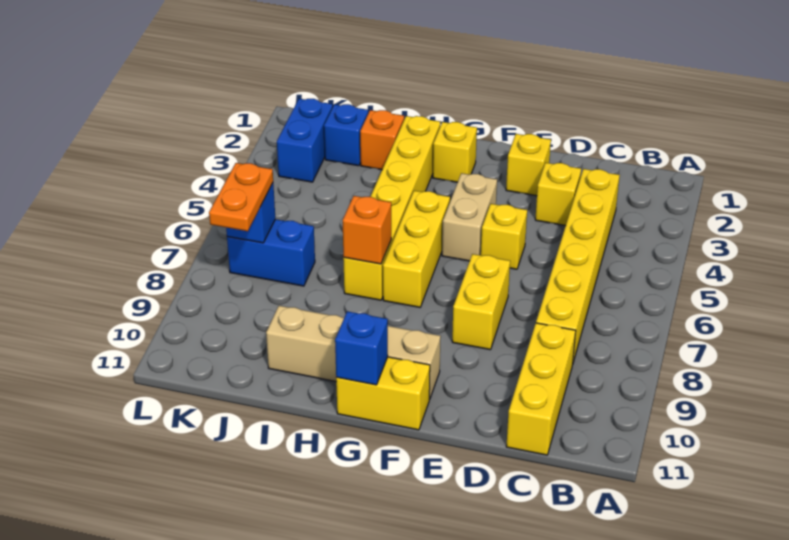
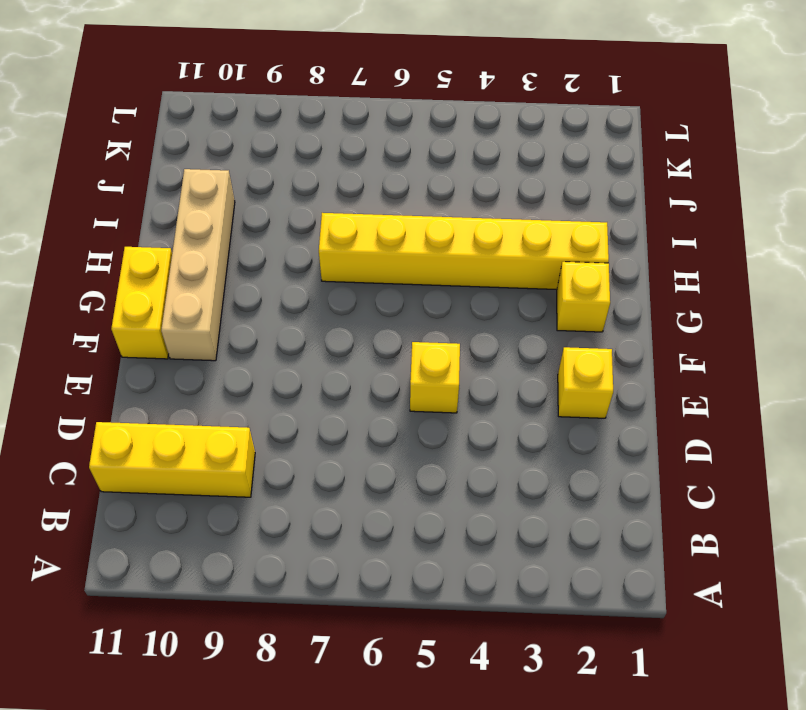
none -> yellow 1x6 brick [536,169,620,362]
none -> yellow 1x1 brick [535,163,581,226]
none -> yellow 1x2 brick [452,254,510,350]

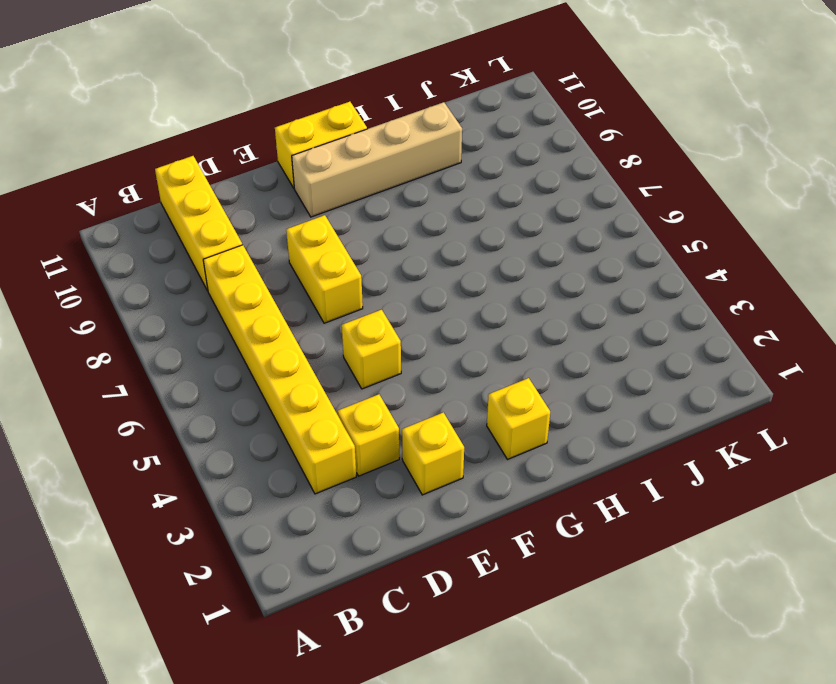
none -> tan 1x2 brick [442,173,497,261]
none -> yellow 1x3 brick [383,191,450,307]
none -> yellow 1x6 brick [343,116,440,300]

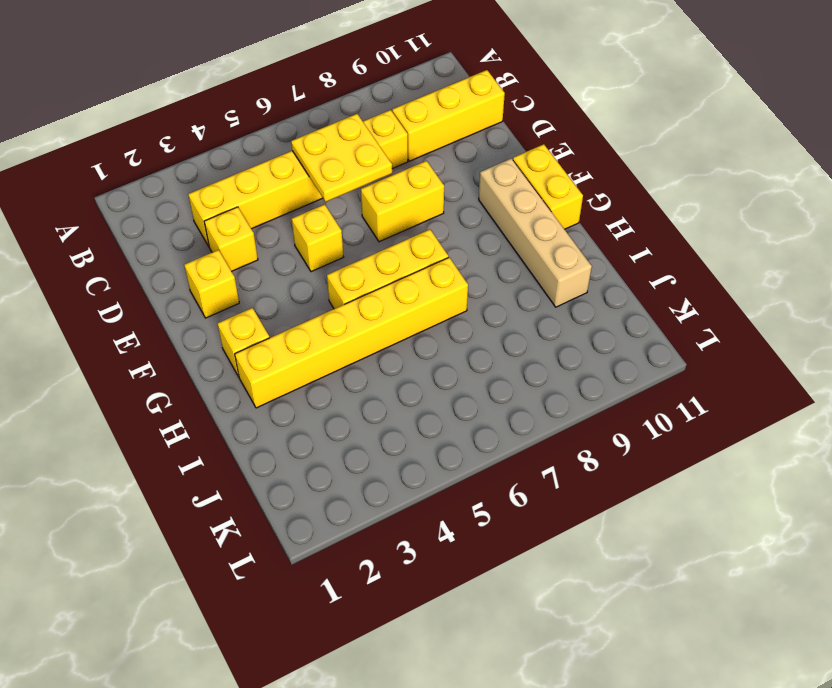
yellow 2x2 plate [291,114,392,202] -> none
none -> tan 1x2 brick [442,173,497,261]
none -> orange 1x1 brick [360,110,404,170]
none -> blue 1x1 brick [324,104,368,166]

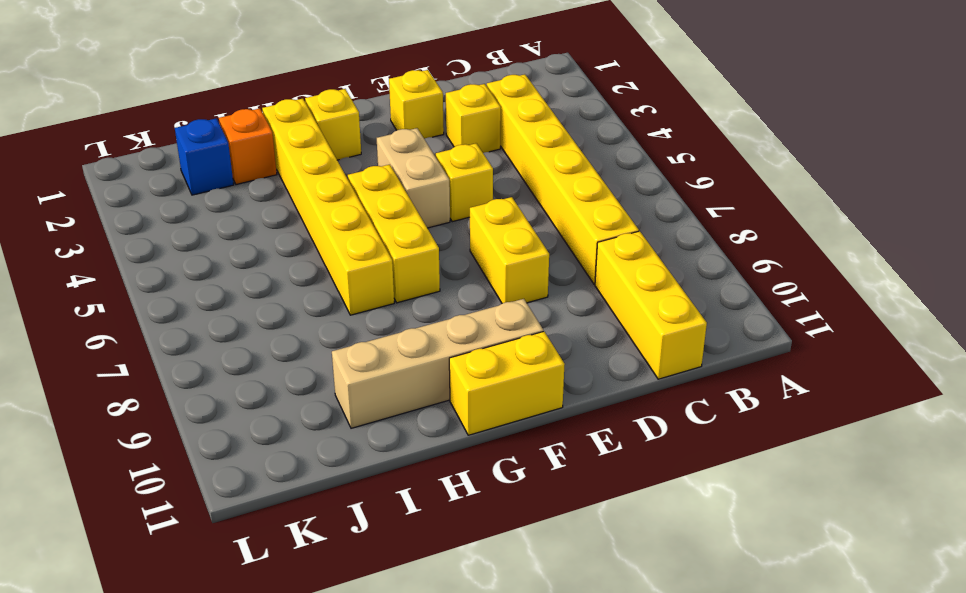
none -> blue 1x2 brick [227,219,315,286]
none -> blue 1x2 brick [277,99,333,182]
none -> blue 1x1 brick [335,311,388,385]

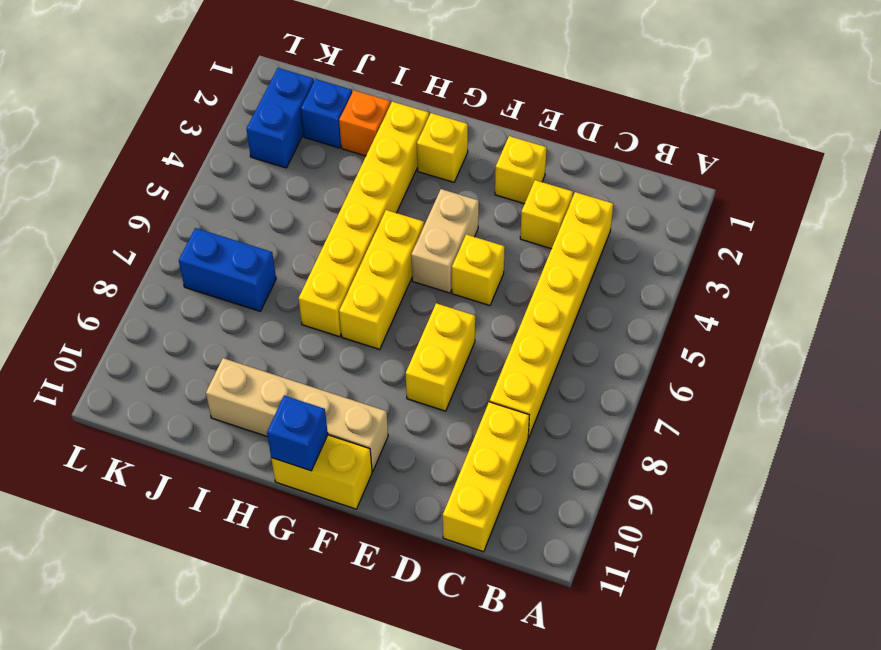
none -> orange 1x1 brick [343,196,391,264]
none -> blue 1x1 brick [226,183,275,243]
none -> orange 1x2 plate [209,163,273,231]

